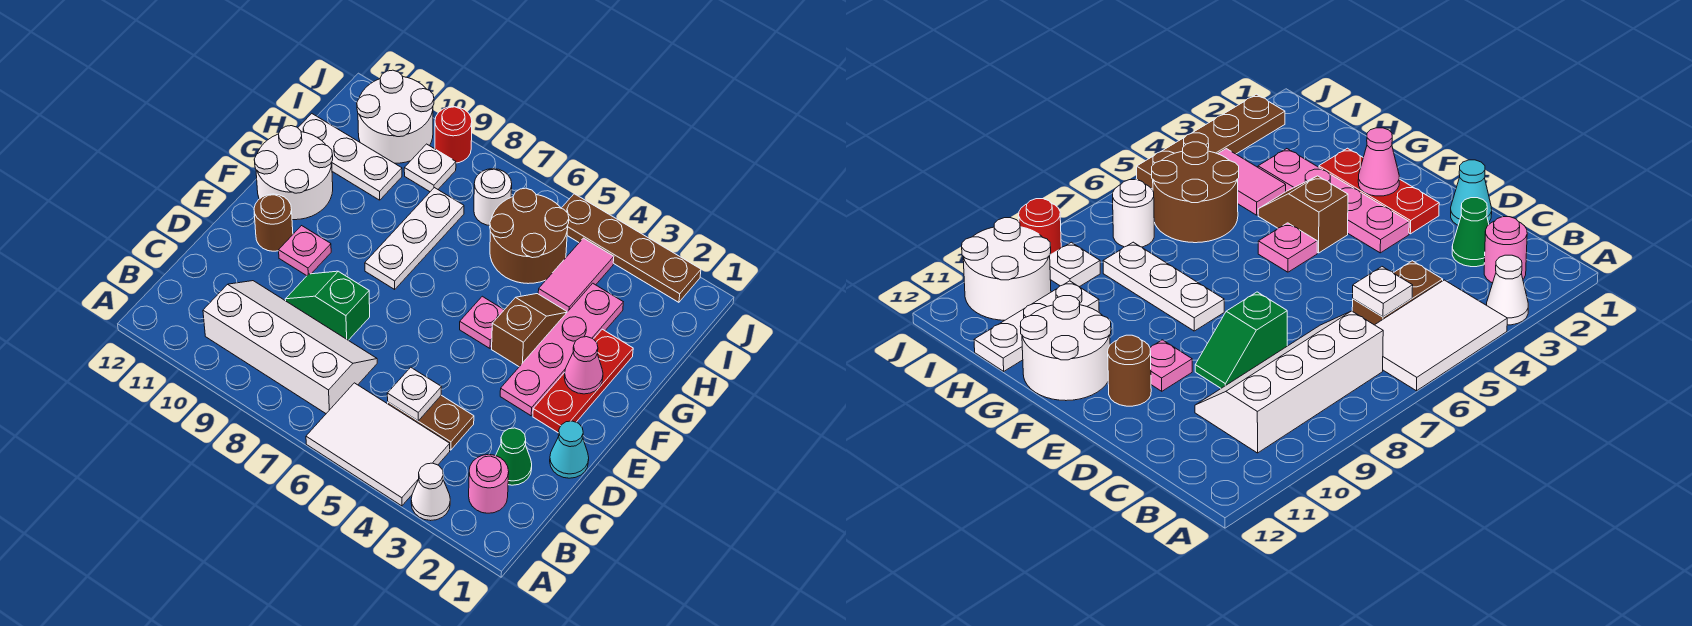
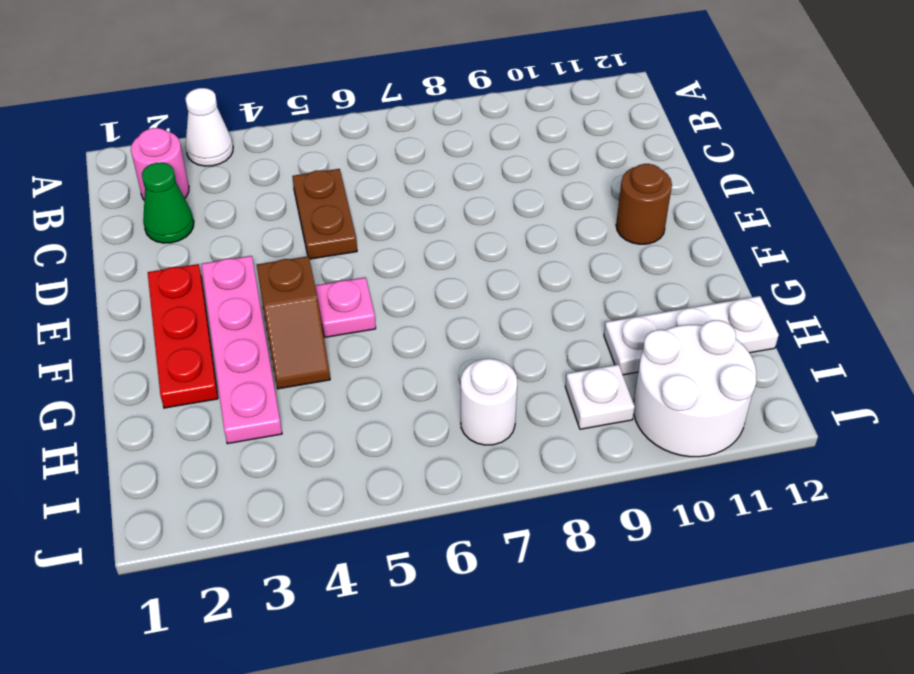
brown 1x2 plate [292,169,357,259] -> brown 1x2 plate turned to [388,395,474,450]
none -> white 2x3 tile [306,383,450,506]
none -> white 2x4 slope [203,281,377,413]
none -> cyan 1x1 cone [550,421,589,478]

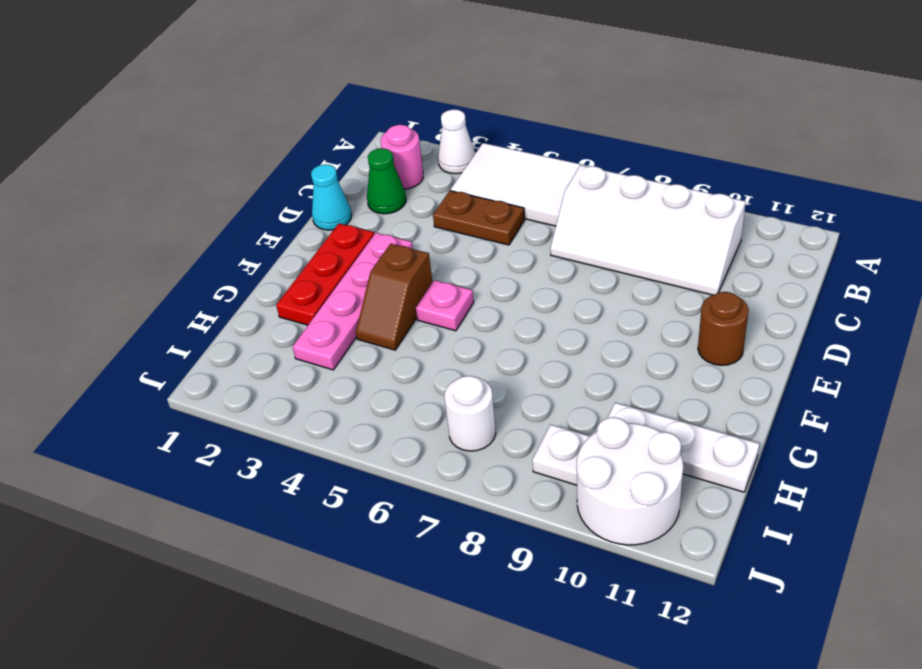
none -> green 1x2 slope [285,271,370,340]
none -> pink 1x1 plate [279,226,331,276]
none -> white 1x3 plate [365,188,464,289]

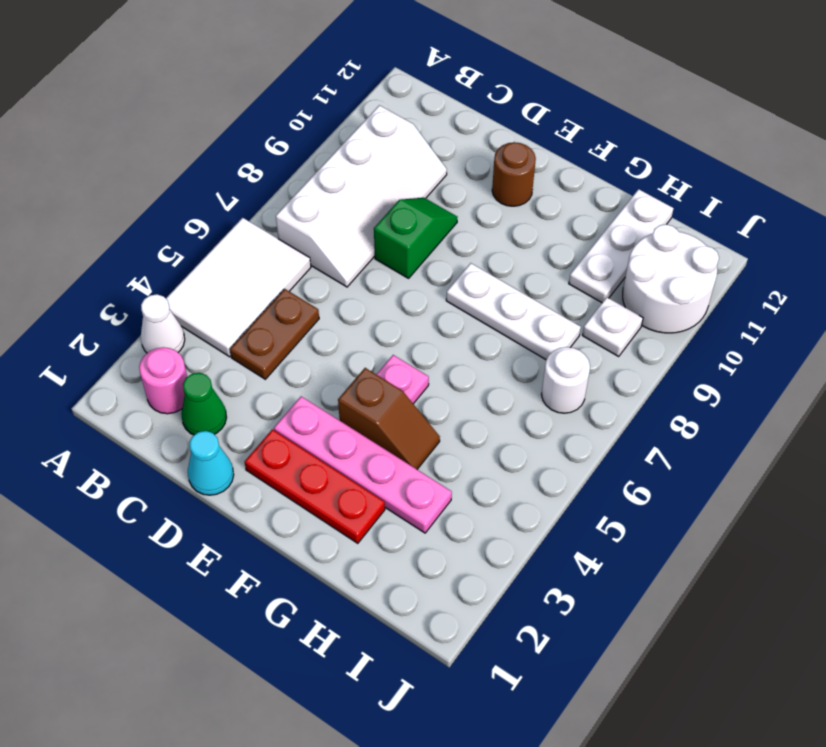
none -> pink 1x1 plate [279,226,331,276]
none -> white 2x2 round brick [254,126,333,220]
none -> pink 1x2 tile [538,238,614,312]

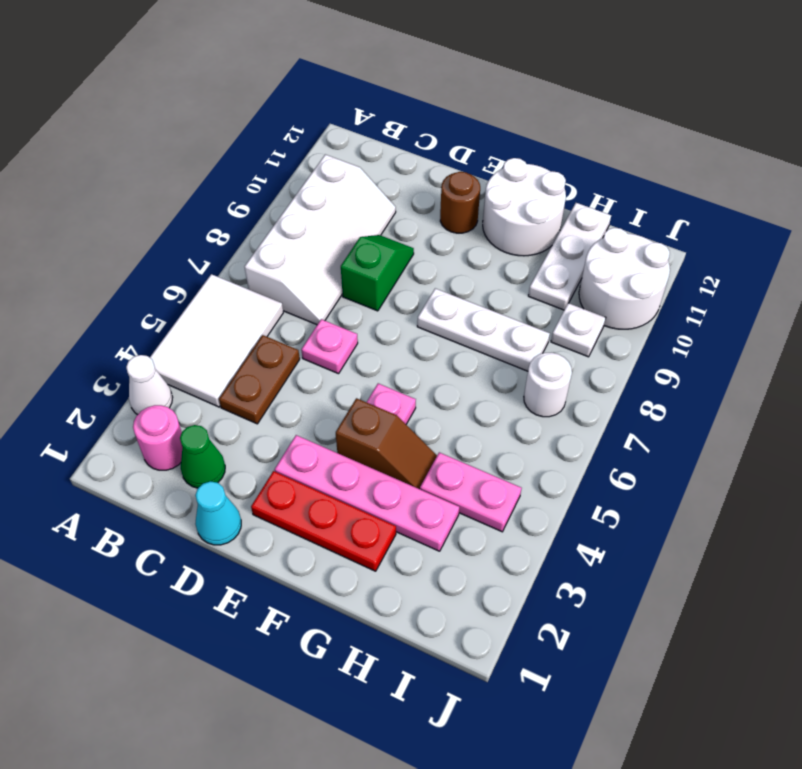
pink 1x1 plate [301,319,358,374] -> pink 1x1 plate moved to [279,226,331,276]
pink 1x2 plate [420,452,522,532] -> pink 1x2 tile [538,238,614,312]
none -> brown 2x2 round brick [490,188,569,284]
none -> brown 1x4 plate [561,194,701,302]
none -> red 1x1 round brick [435,107,472,163]

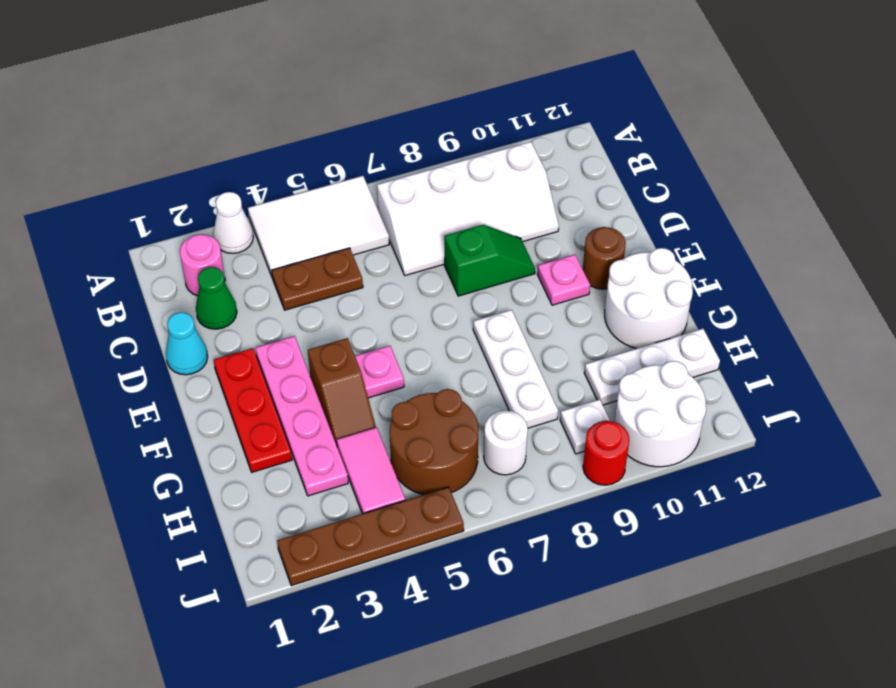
none -> white 1x1 plate [387,367,441,421]
none -> pink 1x1 cone [564,337,603,394]

